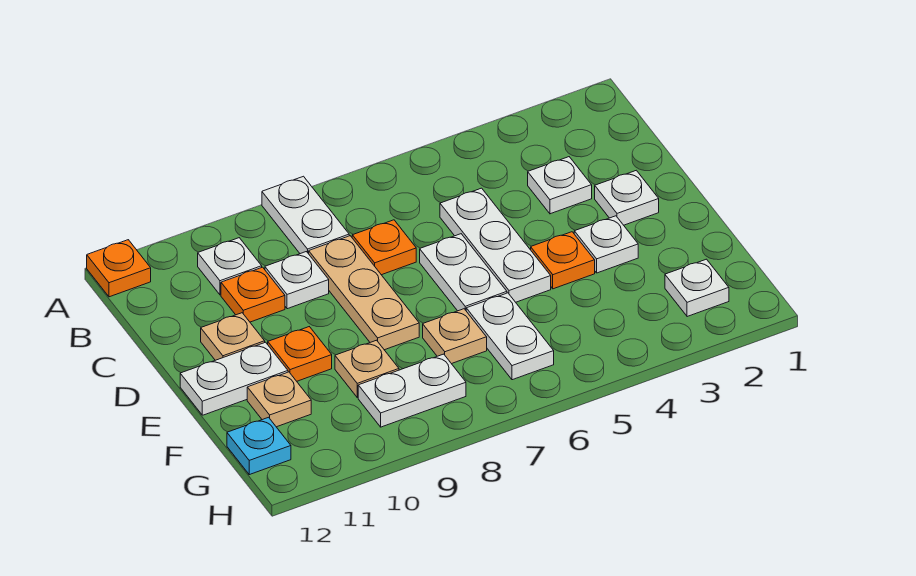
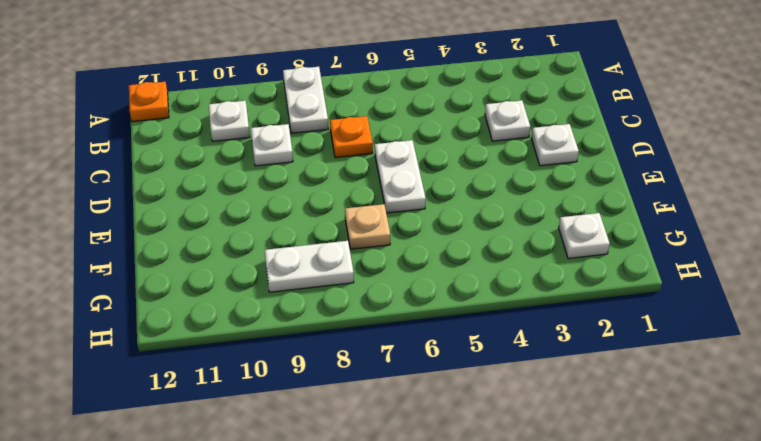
none -> white 1x3 plate [440,188,551,302]
none -> tan 1x3 plate [309,236,419,350]
none -> orange 1x1 plate [221,267,285,322]

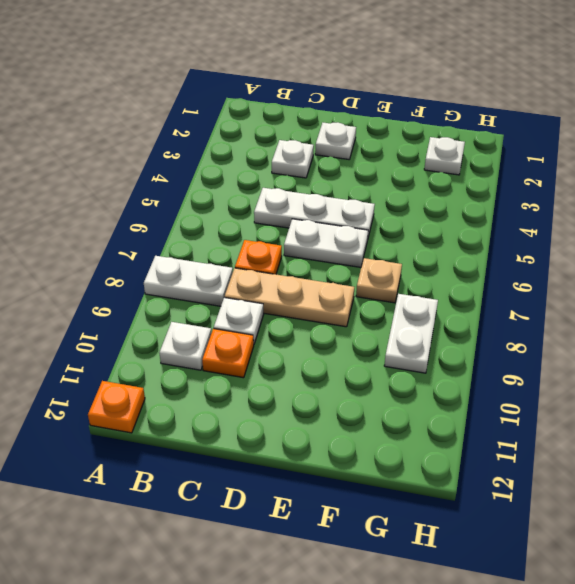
none -> tan 1x1 plate [201,313,265,360]
none -> white 1x1 plate [574,216,638,273]
none -> orange 1x1 plate [531,232,595,289]

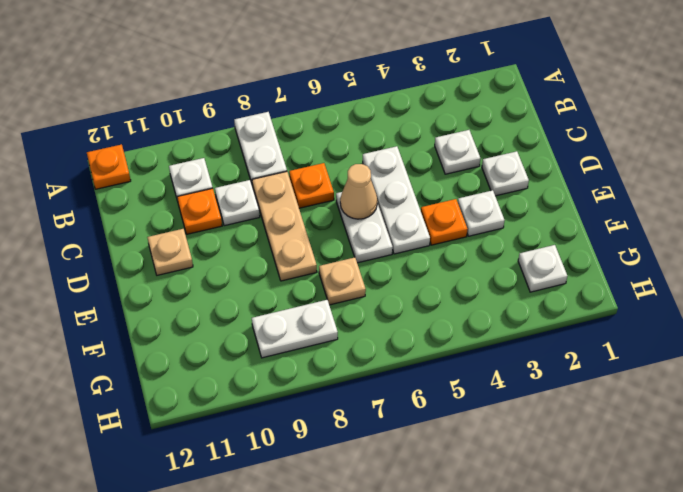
tan 1x1 cone [340,164,377,219] -> none
none -> orange 1x1 plate [268,327,332,381]
none -> white 1x2 plate [180,342,288,415]
none -> white 1x2 plate [466,293,554,380]

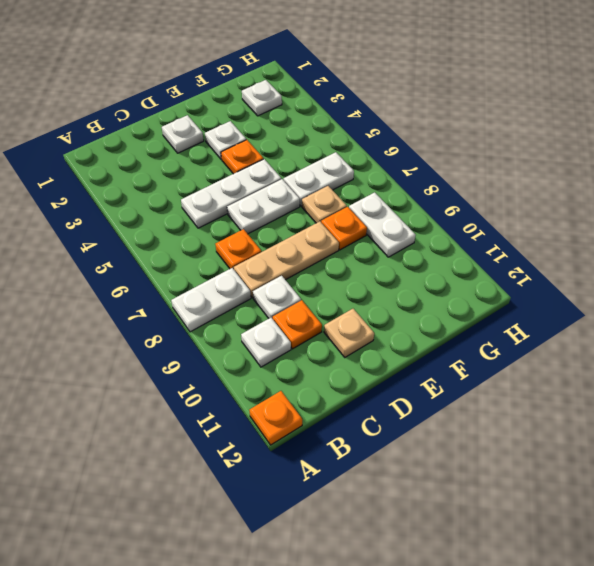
orange 1x1 plate [321,207,367,250] -> orange 1x1 plate moved to [268,327,332,381]
none -> white 1x1 plate [528,157,592,214]
none -> white 1x2 plate [180,342,288,415]
none -> tan 1x1 plate [335,340,399,397]

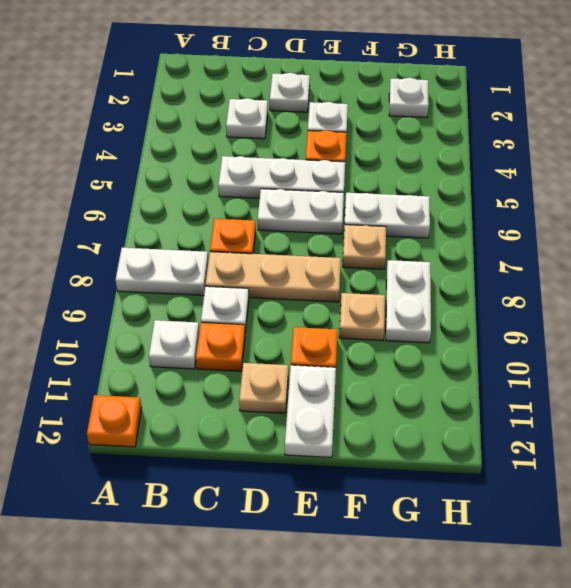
none -> tan 1x1 plate [247,372,311,427]
none -> cyan 1x1 plate [227,417,291,475]

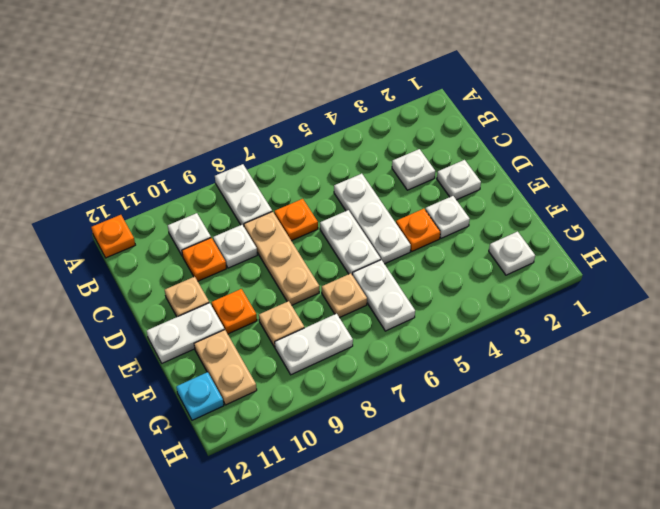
tan 1x2 plate [194,330,257,405] -> tan 1x1 plate [247,372,311,427]

